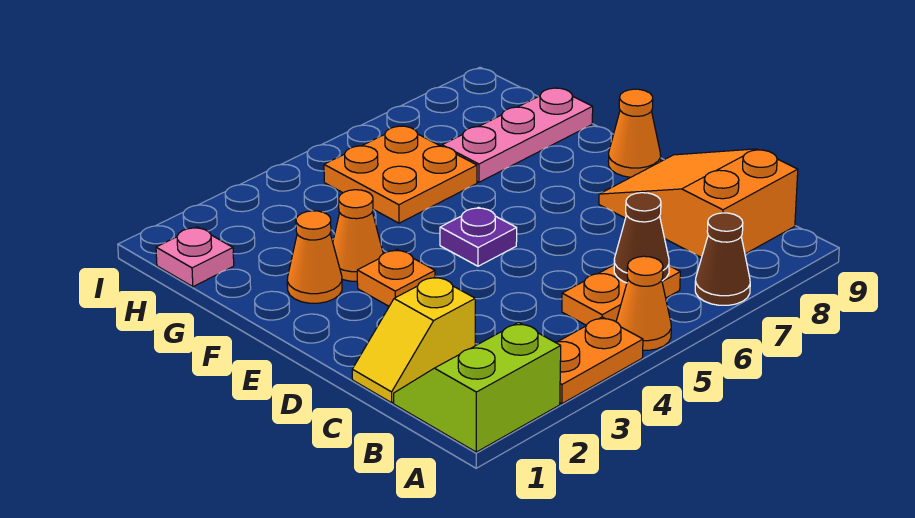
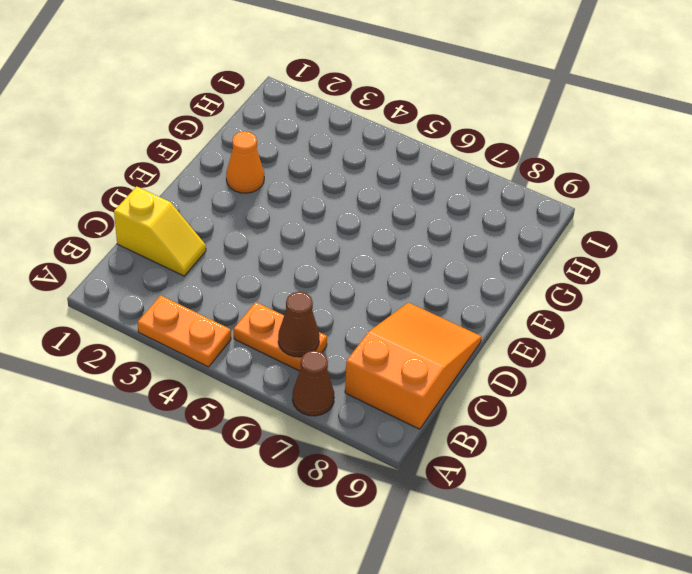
yellow 1x2 slope [114,187,206,276] -> yellow 1x2 slope turned to [352,277,475,403]
none -> lime 2x2 slope [394,322,561,452]
none -> orange 1x1 cone [616,256,671,350]
none -> orange 1x1 plate [357,250,435,306]

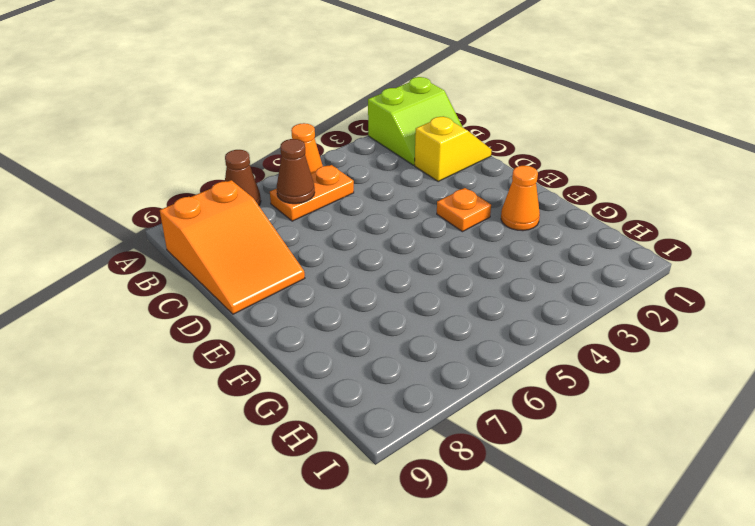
none -> orange 1x2 plate [555,317,643,404]
none -> purple 1x1 plate [440,207,517,266]
none -> orange 1x1 cone [608,89,661,177]

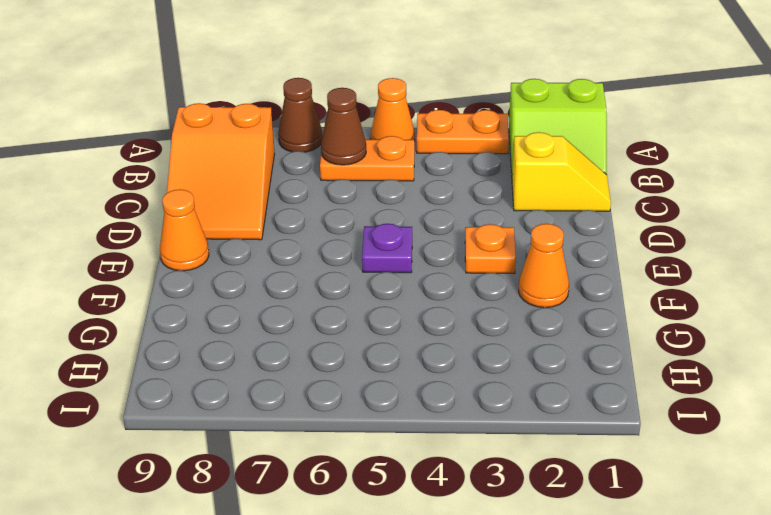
none -> orange 1x1 cone [333,190,383,281]
none -> orange 2x2 plate [324,126,477,223]
none -> pink 1x3 plate [442,88,593,182]

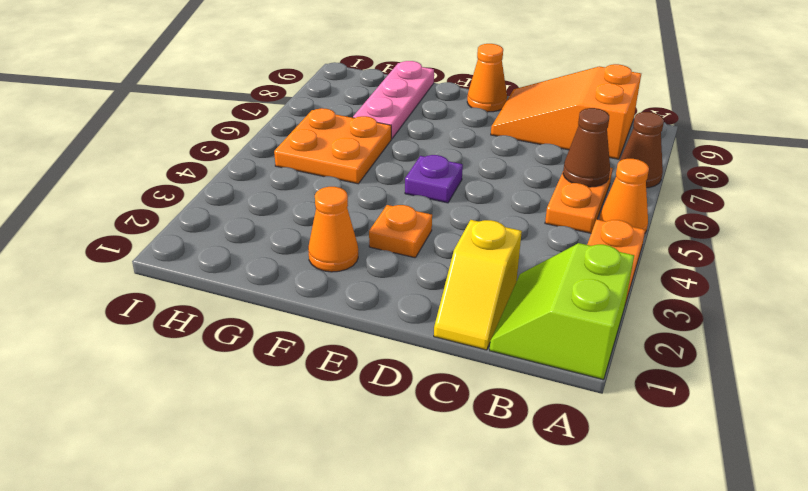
none -> orange 1x1 cone [333,190,383,281]
none -> pink 1x1 plate [156,227,234,287]

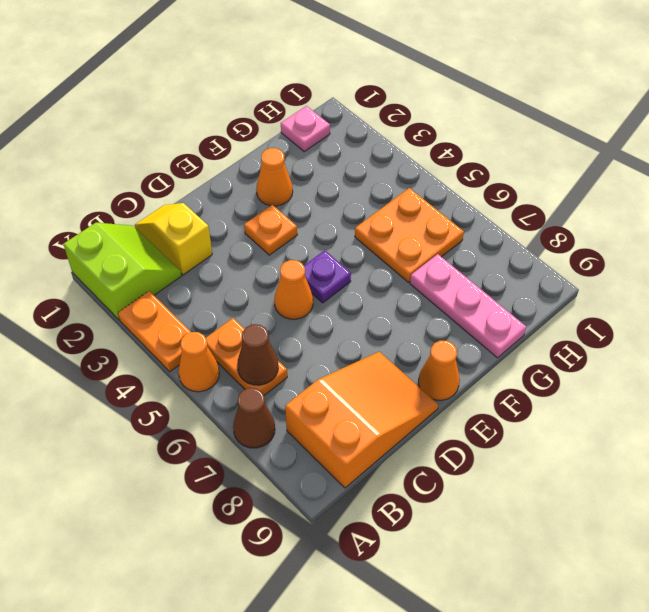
orange 1x1 cone [274,260,313,319] -> orange 1x1 cone moved to [333,190,383,281]

